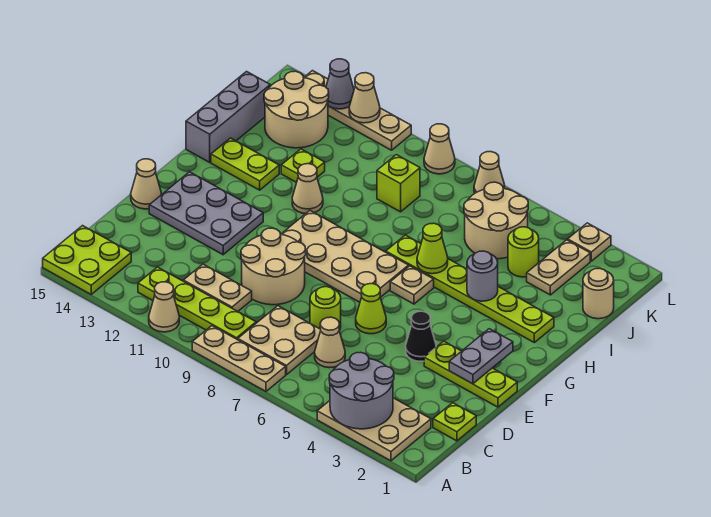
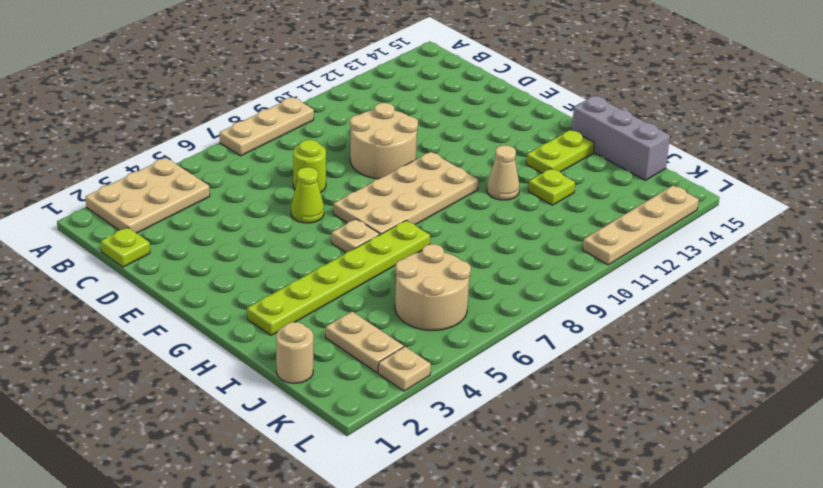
none -> tan 1x1 cone [149,282,179,332]
none -> lime 2x2 plate [43,226,131,294]
none -> tan 2x2 plate [238,306,321,375]
none -> lime 1x4 plate [138,267,256,340]

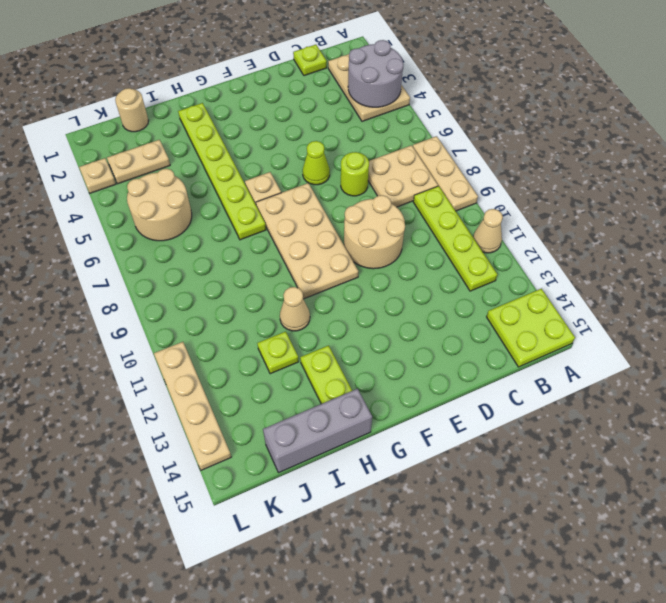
none -> tan 1x1 cone [315,317,345,368]
none -> tan 1x2 plate [183,264,252,311]
none -> lime 1x3 plate [424,341,517,407]
none -> black 1x1 cone [406,311,436,361]

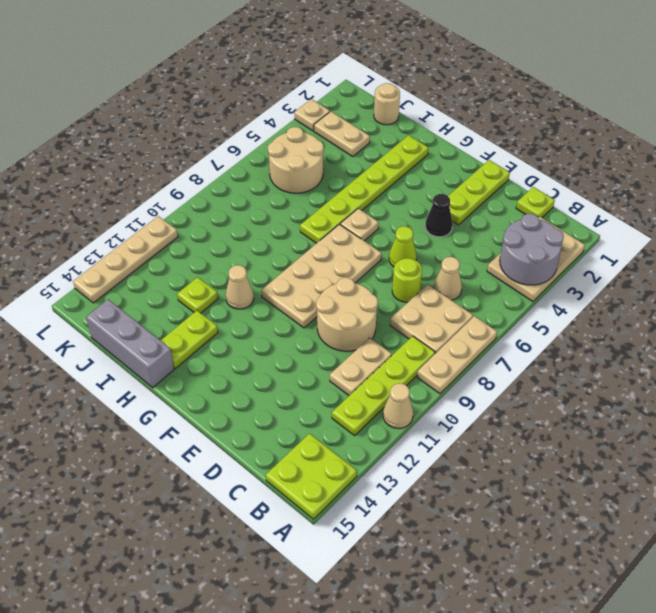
none -> grey 2x3 plate [149,172,263,255]
none -> tan 1x1 cone [131,159,162,209]
none -> lime 1x1 round brick [508,227,539,277]
none -> lime 1x1 brick [377,155,420,212]

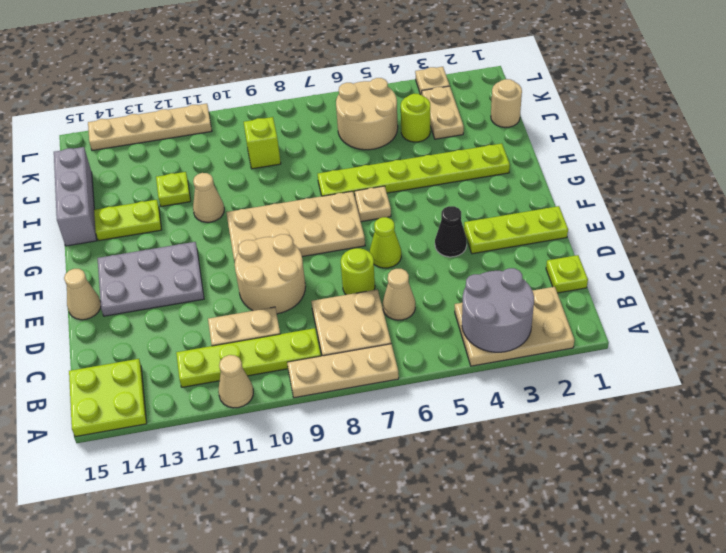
none -> tan 2x2 round brick [264,71,329,148]
none -> tan 1x1 cone [474,152,505,194]
none -> tan 1x1 cone [424,124,455,174]
none -> grey 1x2 plate [449,329,513,384]

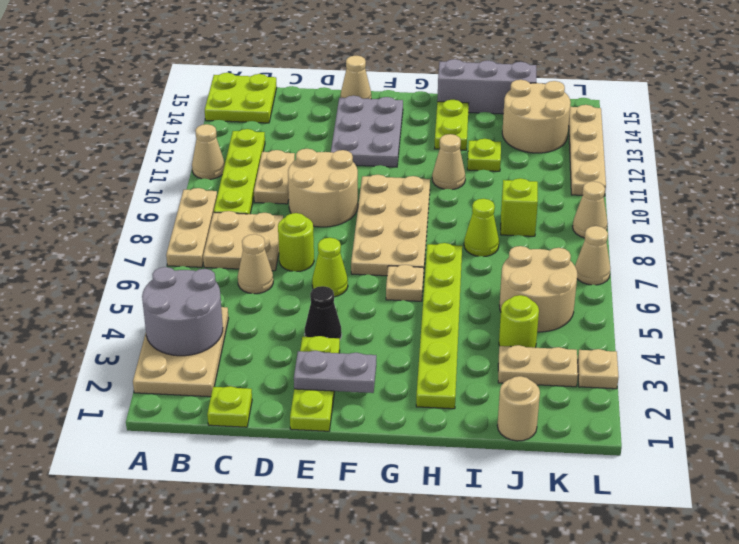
lime 1x1 cone [464,199,499,257] -> lime 1x1 cone moved to [417,223,448,274]
none -> grey 1x1 round brick [467,251,498,301]
none -> tan 1x1 cone [349,73,380,123]
none -> grey 1x1 cone [326,59,354,109]

